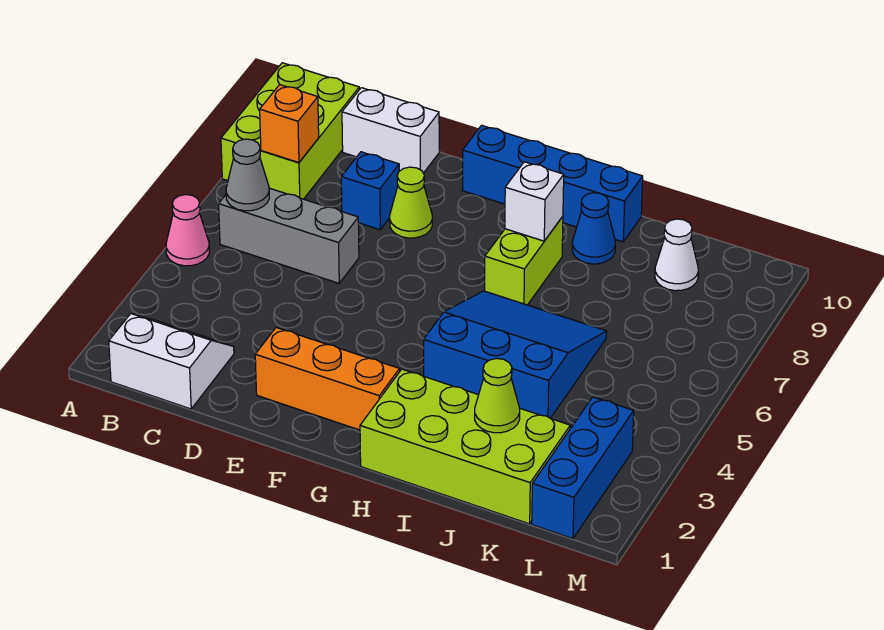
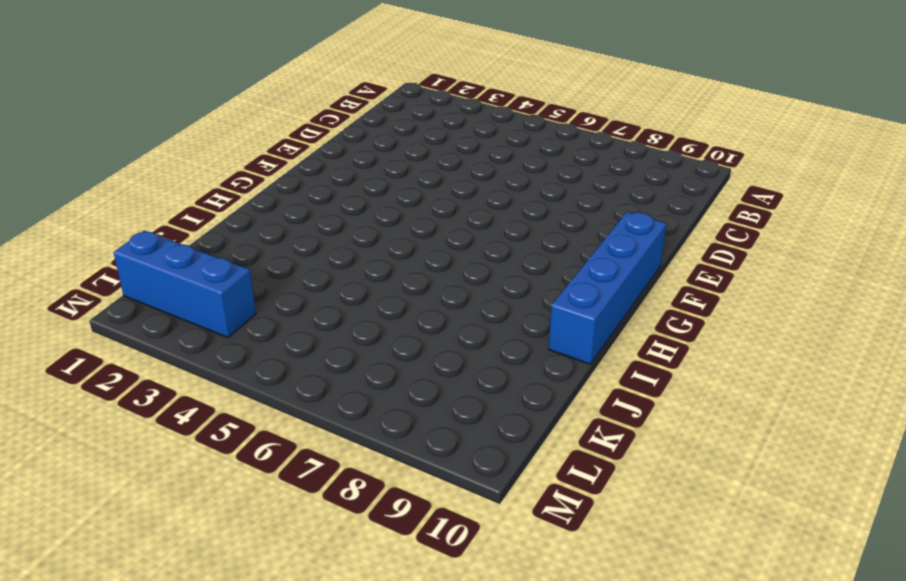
none -> pink 1x1 cone [166,195,209,266]
none -> lime 2x3 brick [221,63,359,199]
none -> white 2x2 slope [109,314,234,409]

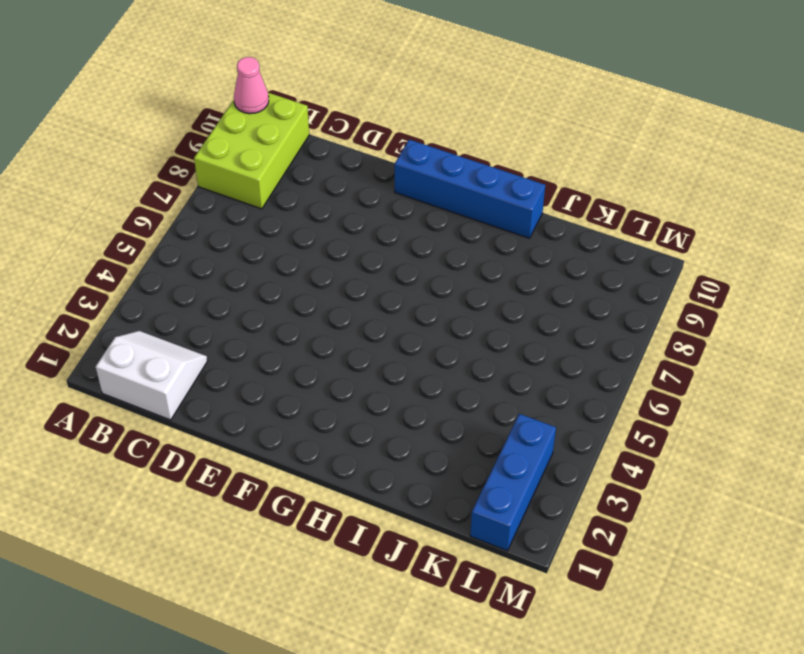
pink 1x1 cone [234,57,269,114] -> pink 1x1 cone moved to [166,195,209,266]
none -> grey 1x3 brick [219,188,359,283]
none -> white 1x2 brick [342,88,439,173]
none -> blue 1x1 brick [341,152,399,230]

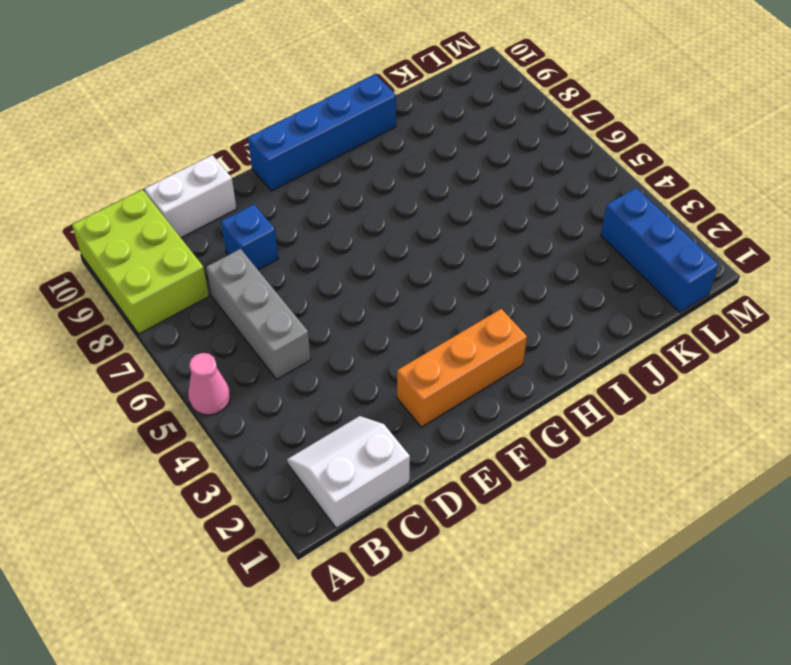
grey 1x3 brick [206,249,311,379] -> grey 1x3 brick turned to [219,188,359,283]
none -> lime 1x1 cone [390,167,432,238]
none -> lime 2x4 brick [360,369,570,524]
none -> blue 3x3 slope [424,291,607,418]

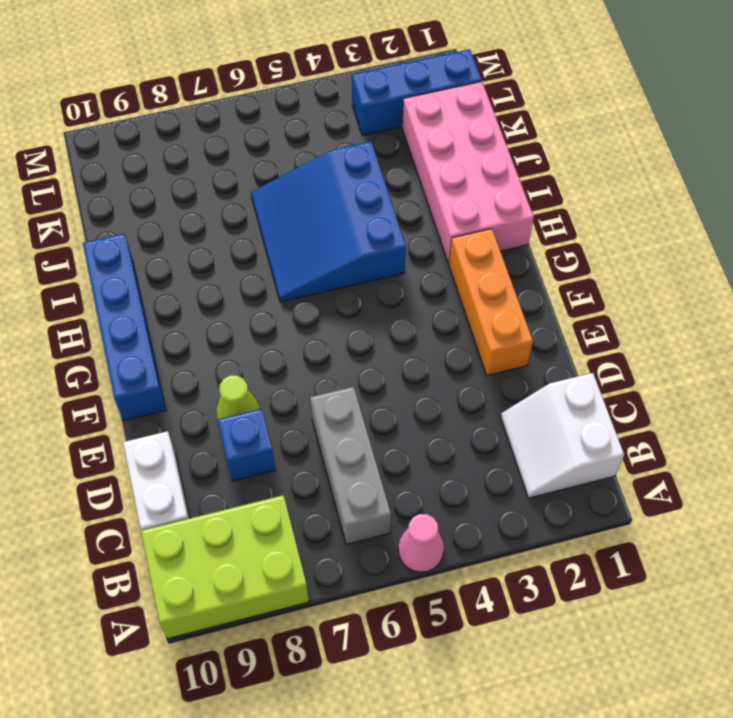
pink 2x4 brick [402,81,534,263] -> lime 2x4 brick [360,369,570,524]
none -> lime 1x2 brick [485,216,563,305]
none -> blue 1x1 cone [572,193,615,264]
none -> white 1x1 cone [655,219,698,291]

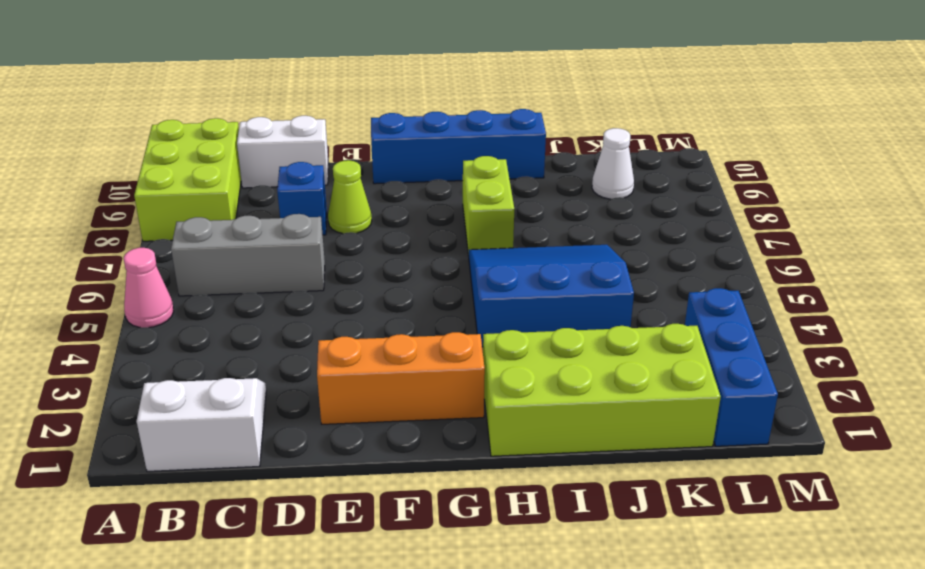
none -> blue 1x1 cone [572,193,615,264]
none -> grey 1x1 cone [226,139,269,211]
none -> orange 1x1 brick [260,85,319,163]

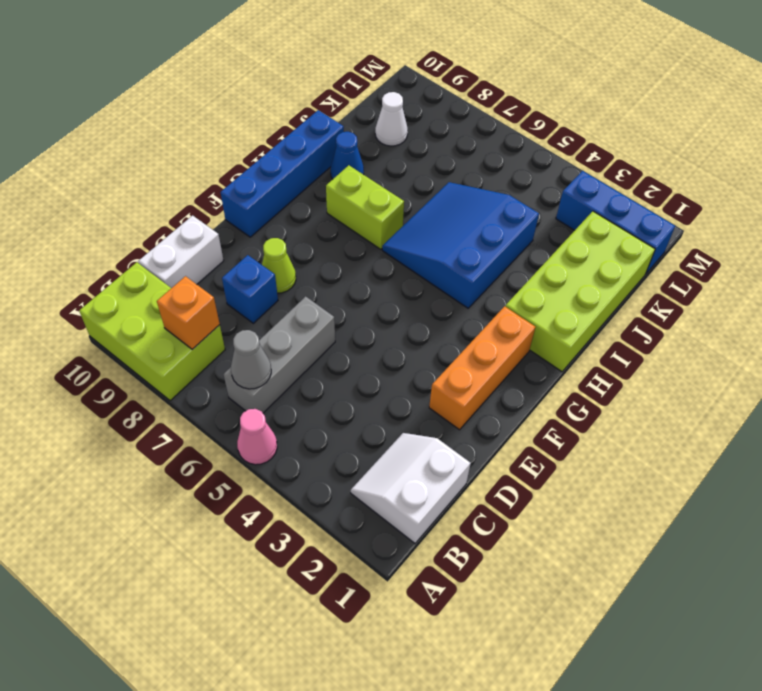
none -> white 1x1 brick [505,162,564,241]
none -> lime 1x1 cone [475,359,520,433]

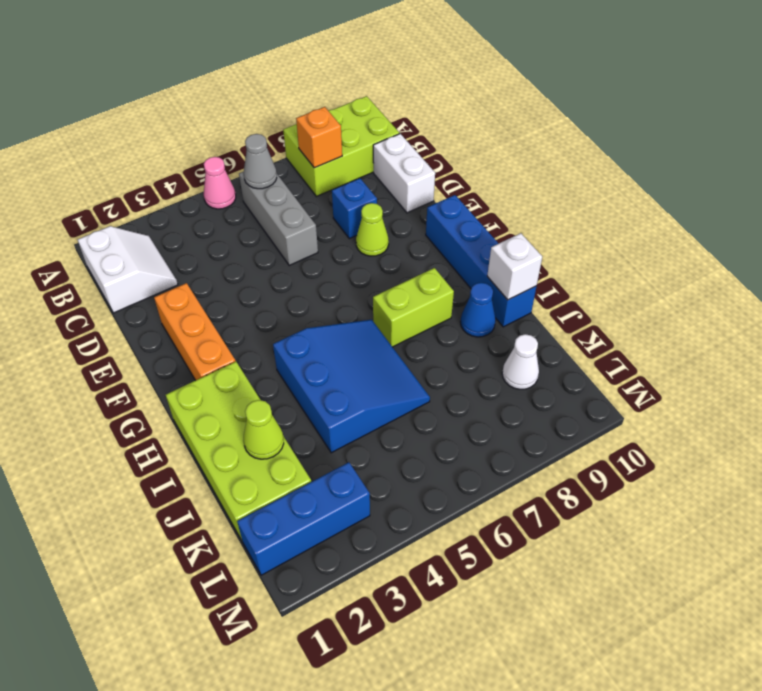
white 1x1 brick [487,233,542,300] -> white 1x1 brick moved to [505,162,564,241]

